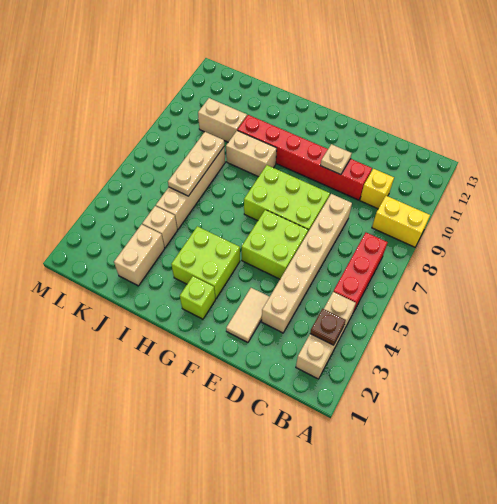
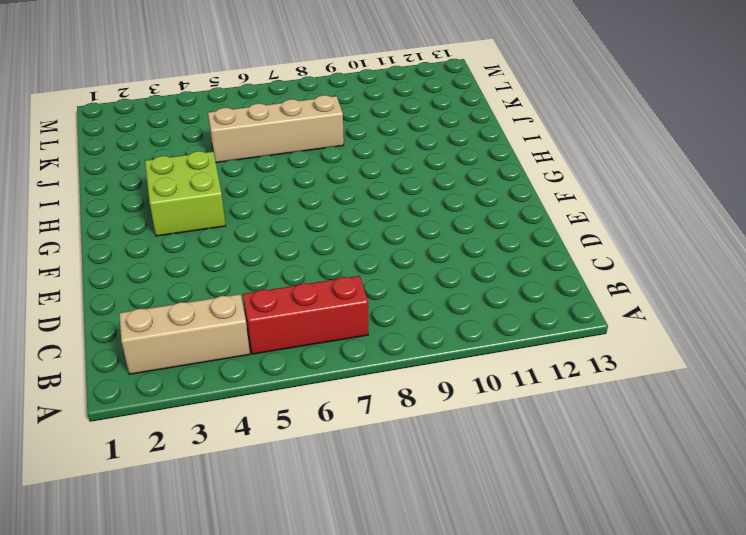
none -> yellow 1x2 brick [372,196,430,247]
none -> yellow 1x1 brick [360,169,394,209]
none -> tan 1x6 brick [262,194,352,333]

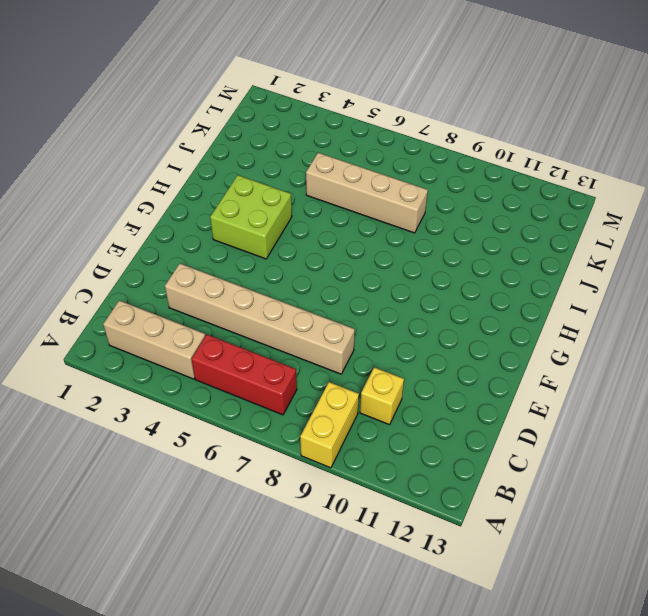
none -> red 1x6 brick [237,115,372,200]
none -> tan 1x2 tile [226,288,269,342]
none -> lime 2x2 brick [242,210,308,279]

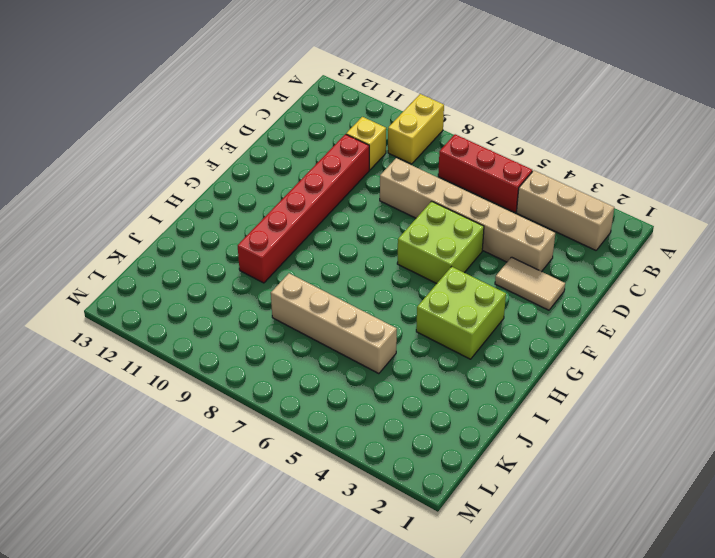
none -> lime 2x3 brick [244,165,330,231]
none -> lime 1x1 brick [180,276,215,319]
none -> tan 1x2 brick [226,131,277,177]

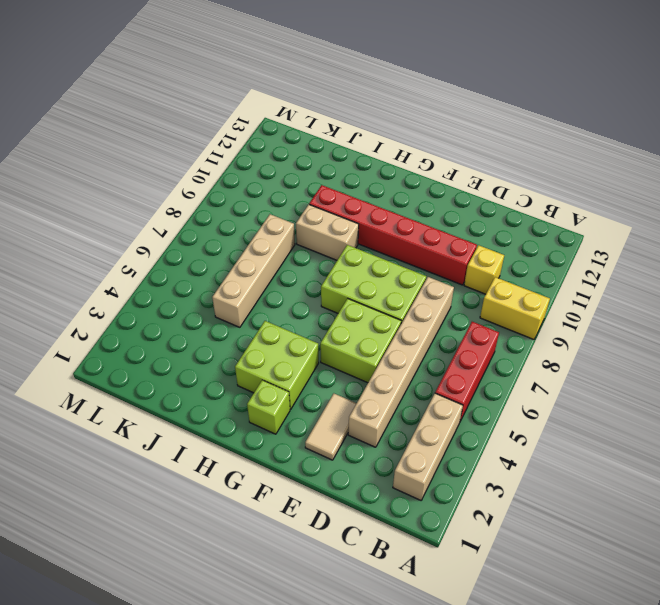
none -> tan 1x2 brick [114,224,165,286]
none -> tan 1x1 brick [142,206,177,248]
none -> tan 1x2 brick [198,98,247,142]

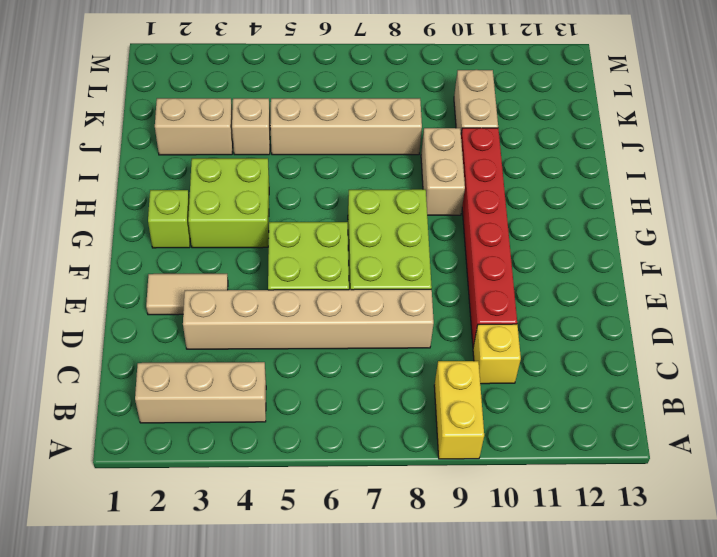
none -> red 1x3 brick [333,233,388,312]
none -> brown 1x1 plate [310,309,346,345]
none -> tan 1x1 plate [320,144,352,175]

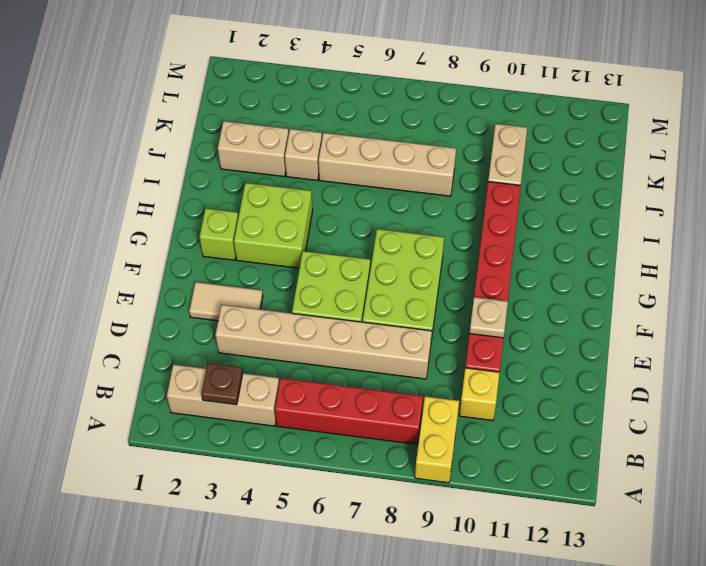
red 1x4 brick [275,378,423,444] -> red 1x3 brick [333,233,388,312]
none -> tan 1x2 brick [226,131,277,177]
none -> tan 1x3 plate [168,132,224,196]

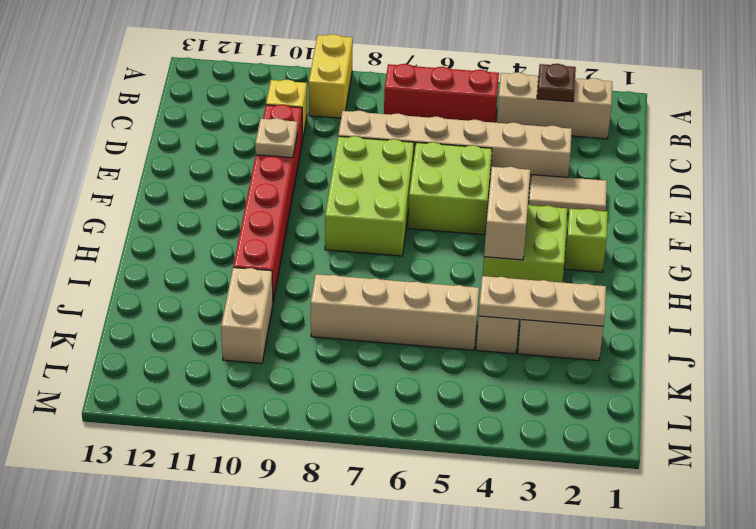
tan 1x2 brick [484,167,530,260] -> tan 1x2 brick moved to [226,131,277,177]
tan 1x3 plate [479,276,606,326] -> tan 1x3 plate moved to [168,132,224,196]

